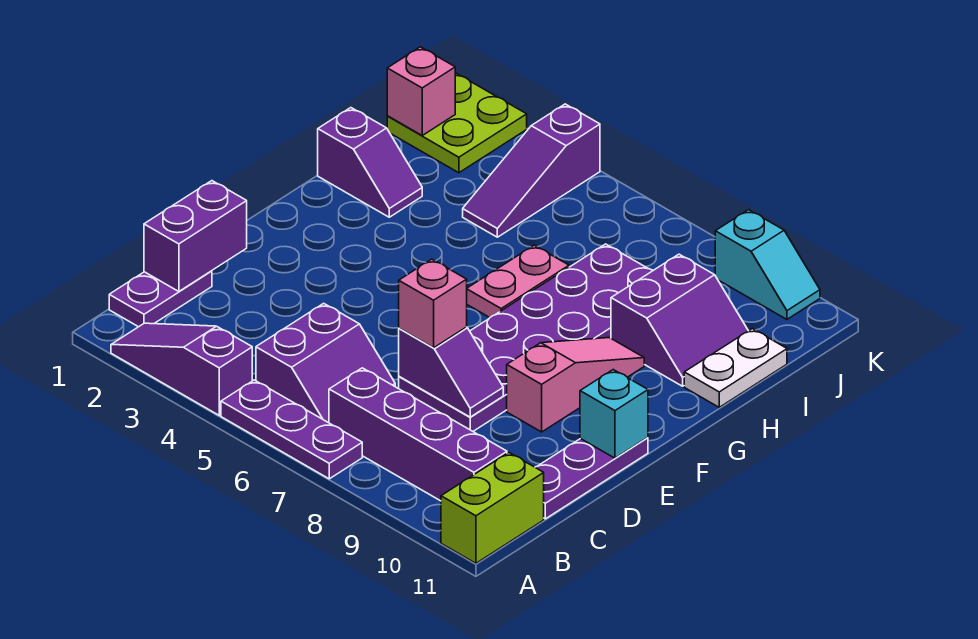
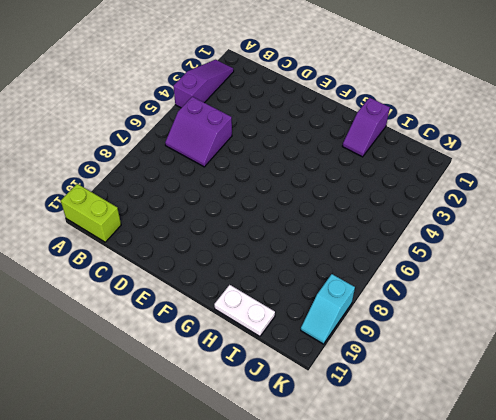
none -> purple 1x3 plate [221,380,362,479]
none -> purple 1x2 plate [109,271,212,327]
none -> purple 1x4 brick [329,368,507,501]

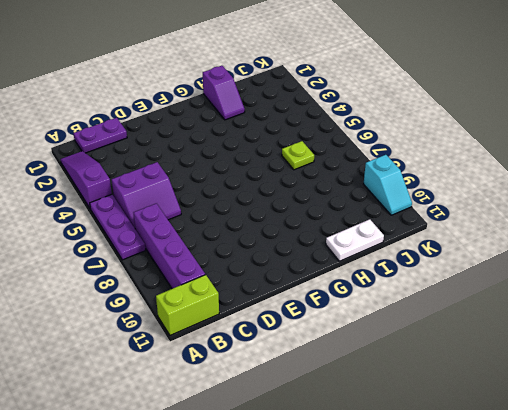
lime 1x1 plate [282,141,314,170] -> none
none -> purple 1x3 plate [535,438,648,519]
none -> purple 2x6 plate [399,244,653,431]
none -> pink 1x3 slope [507,338,644,432]

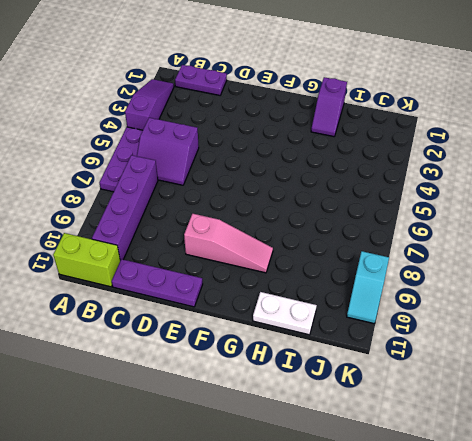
none -> purple 2x6 plate [399,244,653,431]
none -> pink 1x2 plate [467,245,569,318]
none -> purple 2x2 slope [611,254,748,386]

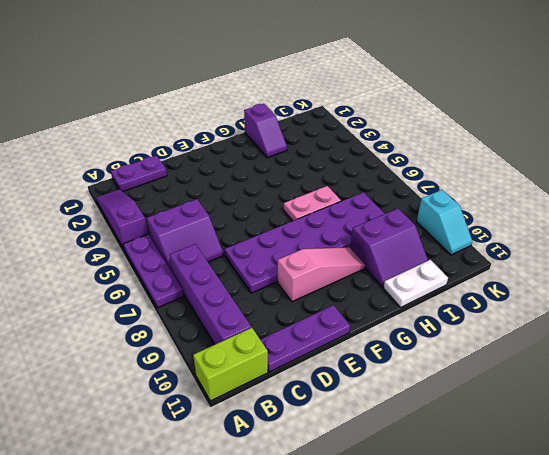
none -> purple 1x3 slope [463,104,600,237]
none -> lime 2x2 plate [387,73,527,173]
none -> purple 1x2 brick [144,181,247,291]

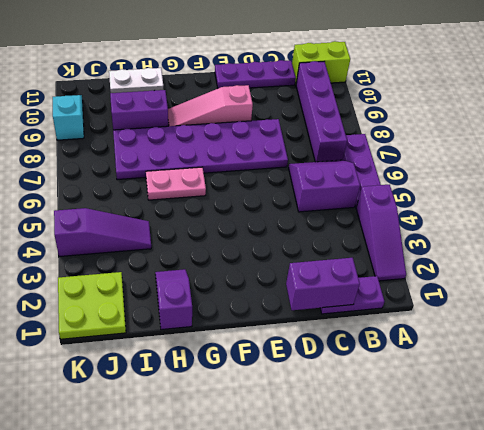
none -> purple 1x2 slope [399,327,503,417]
none -> cyan 1x1 brick [580,370,648,458]
none -> pink 1x1 brick [387,47,455,135]

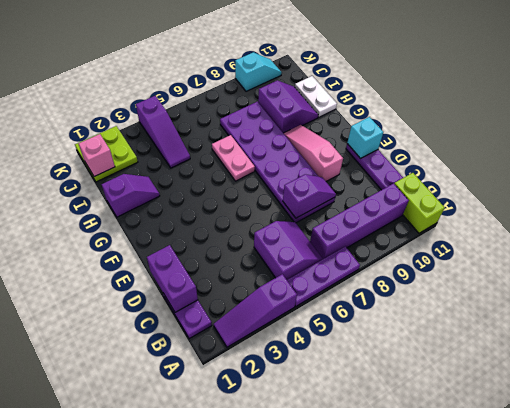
none -> pink 1x1 brick [399,259,467,348]

